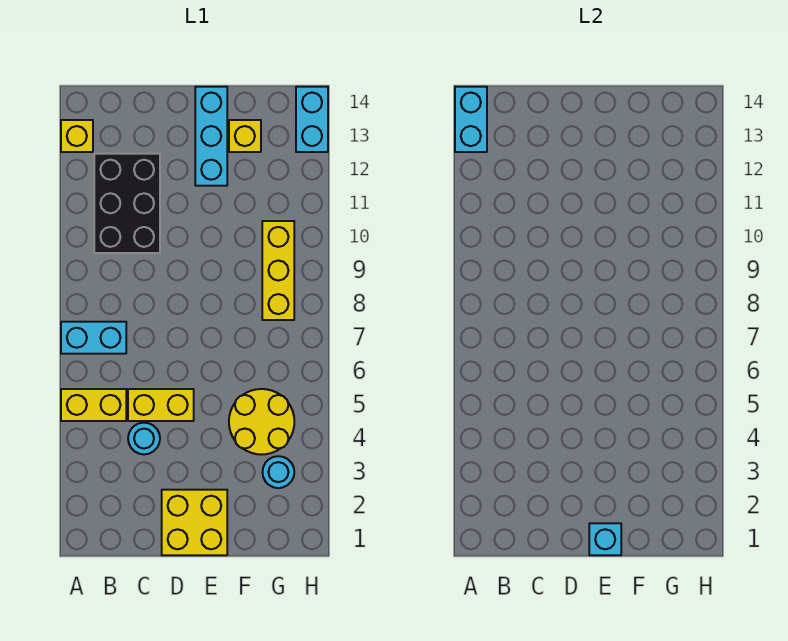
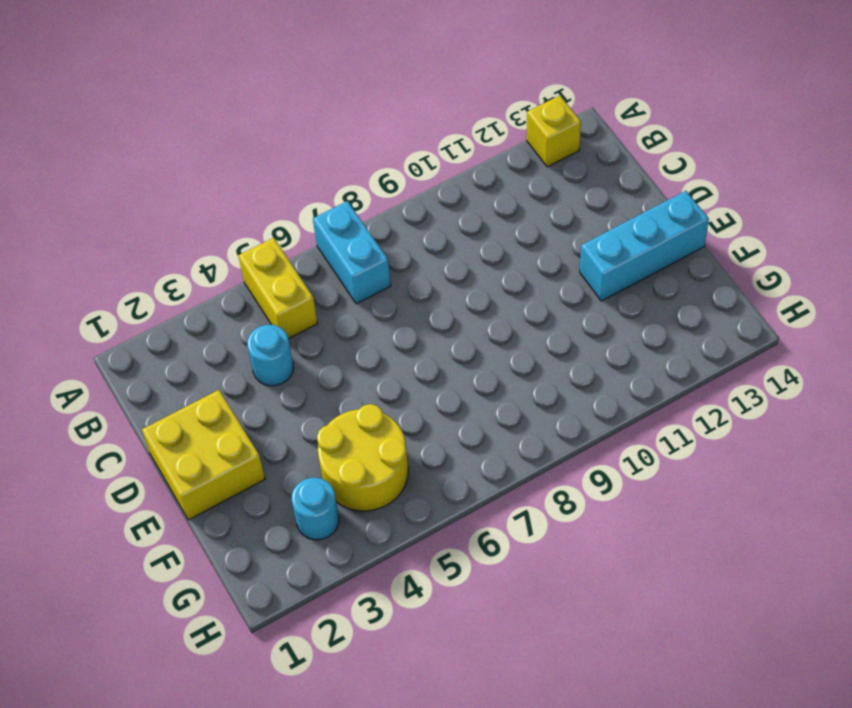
none -> black 2x3 brick [94,154,160,253]
none -> yellow 1x2 brick [128,389,194,421]
none -> yellow 1x1 brick [229,120,261,152]

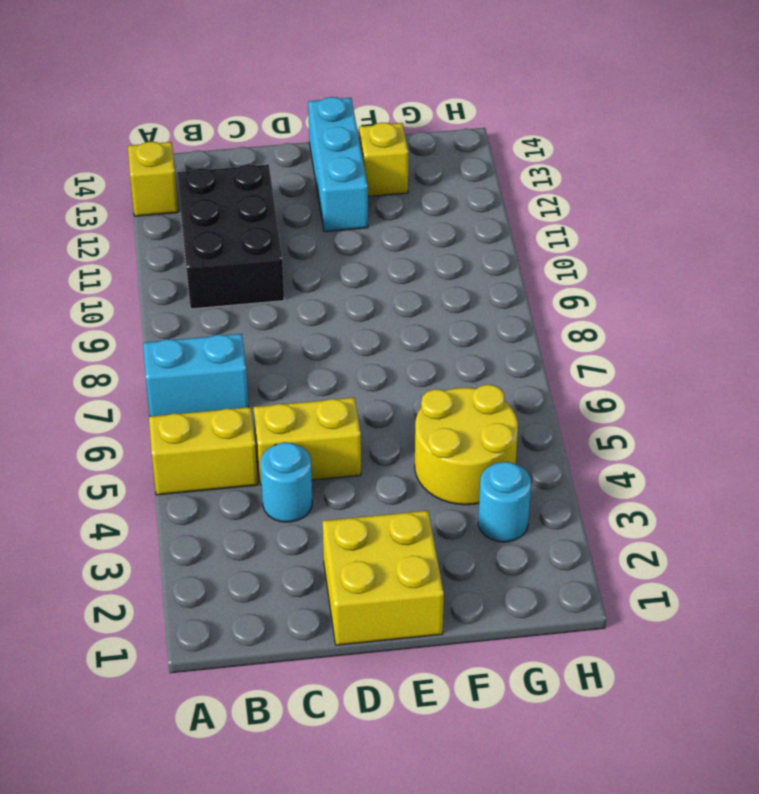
none -> yellow 1x3 brick [262,221,294,320]
none -> cyan 1x2 brick [296,87,328,152]
none -> cyan 1x2 brick [455,87,487,152]

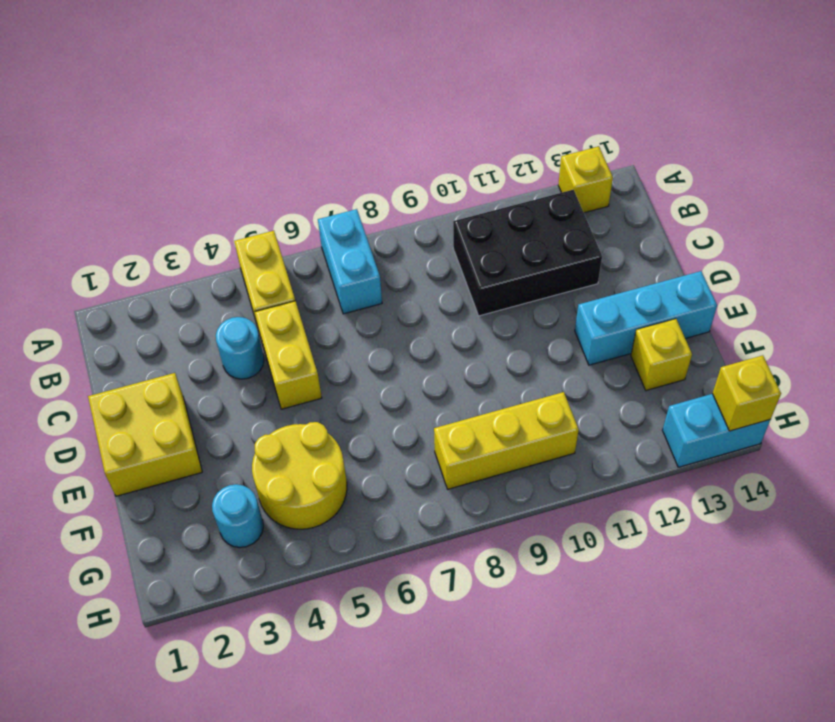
yellow 1x1 brick [712,355,781,431] -> none
none -> cyan 1x2 brick [455,87,487,152]
none -> cyan 1x1 brick [589,523,621,555]

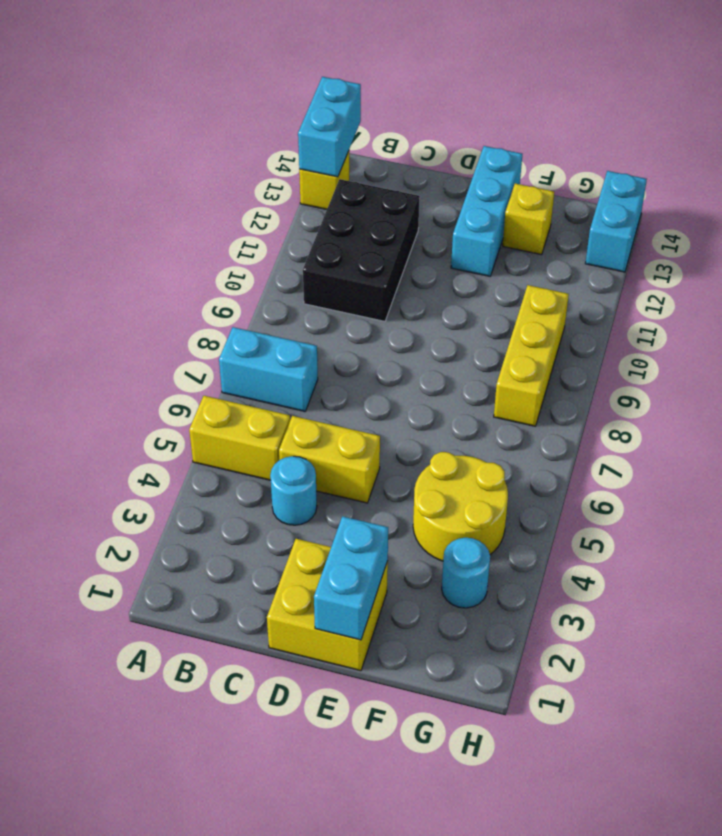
cyan 1x2 brick [314,516,388,640] -> cyan 1x1 brick [589,523,621,555]

